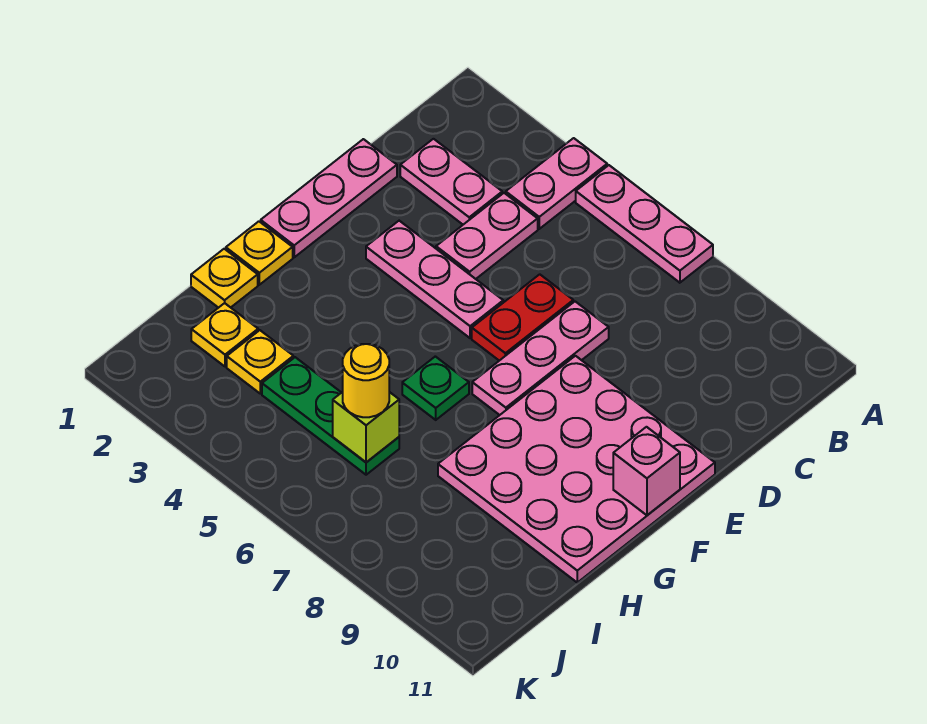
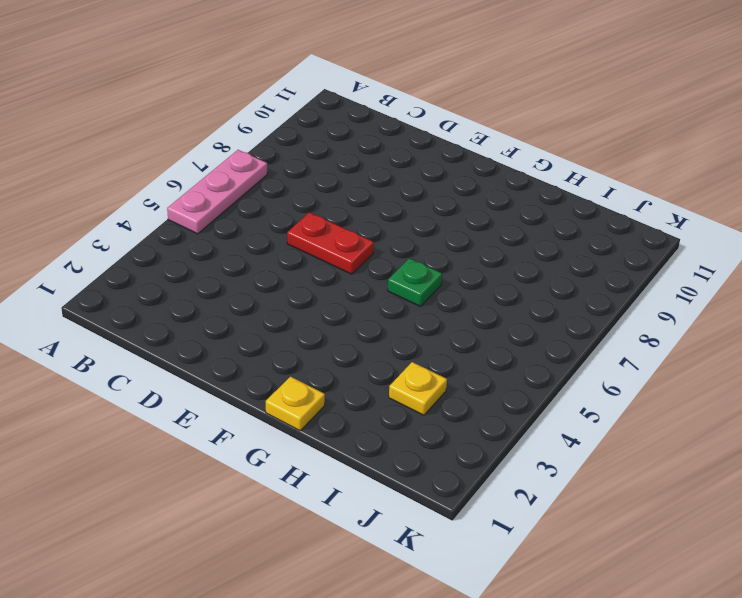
none -> pink 1x2 plate [506,138,607,229]
none -> pink 1x2 plate [400,139,502,225]
none -> pink 1x2 plate [436,193,538,279]

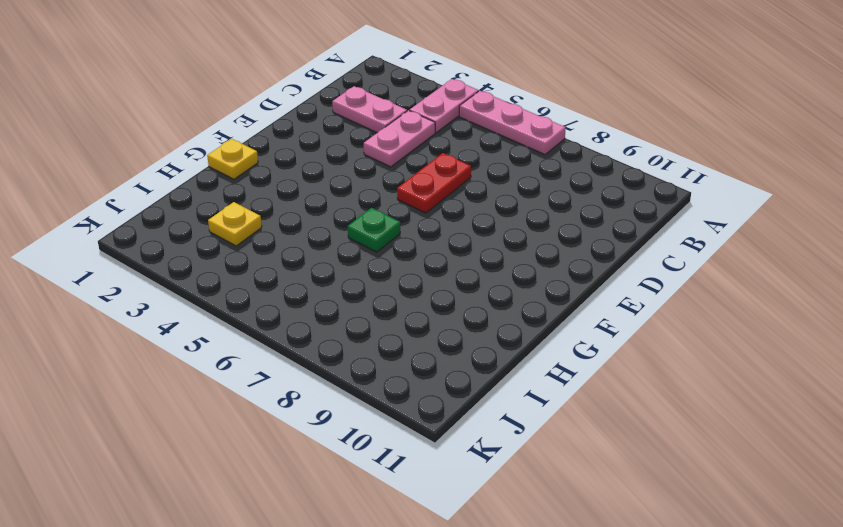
none -> pink 1x3 plate [261,139,397,257]
none -> pink 1x3 plate [472,302,609,415]
none -> pink 1x3 plate [366,221,503,338]

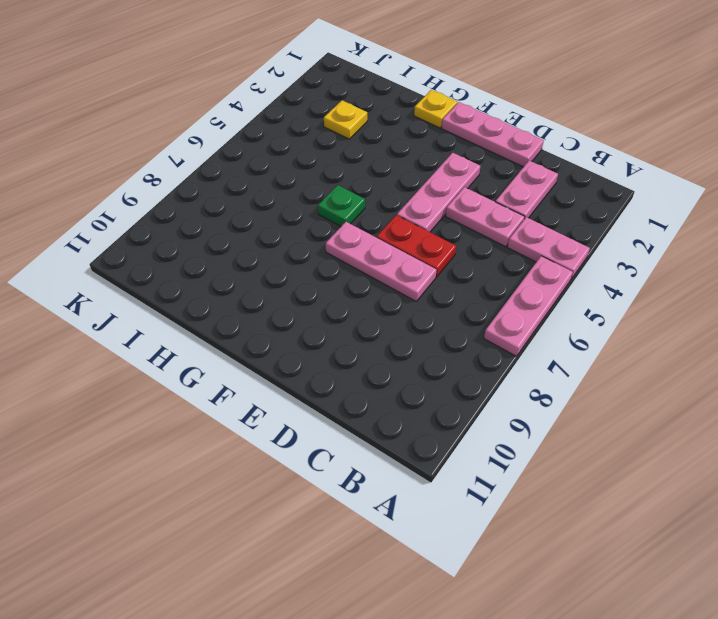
none -> pink 4x4 plate [438,356,715,582]
none -> yellow 1x1 plate [191,249,258,308]
none -> yellow 1x1 plate [191,303,258,367]

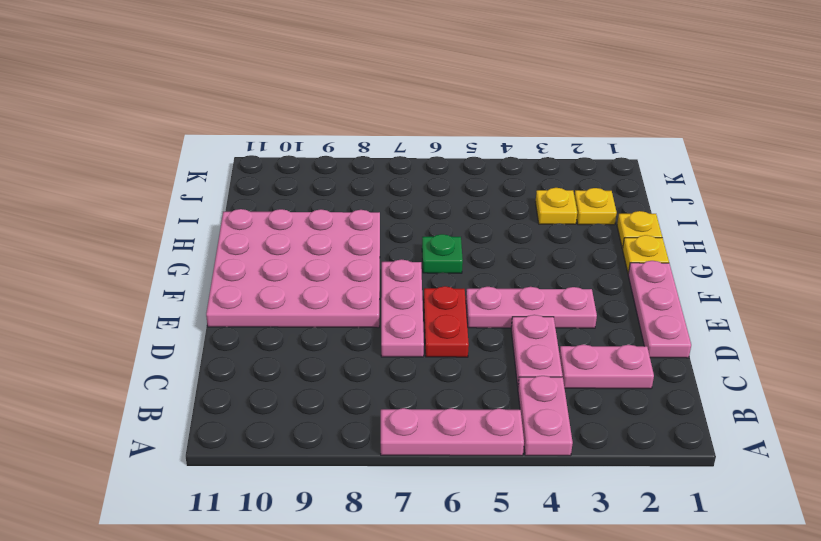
none -> green 1x3 plate [262,357,399,475]
none -> pink 1x1 brick [613,427,680,515]
none -> lime 1x1 brick [333,392,399,462]

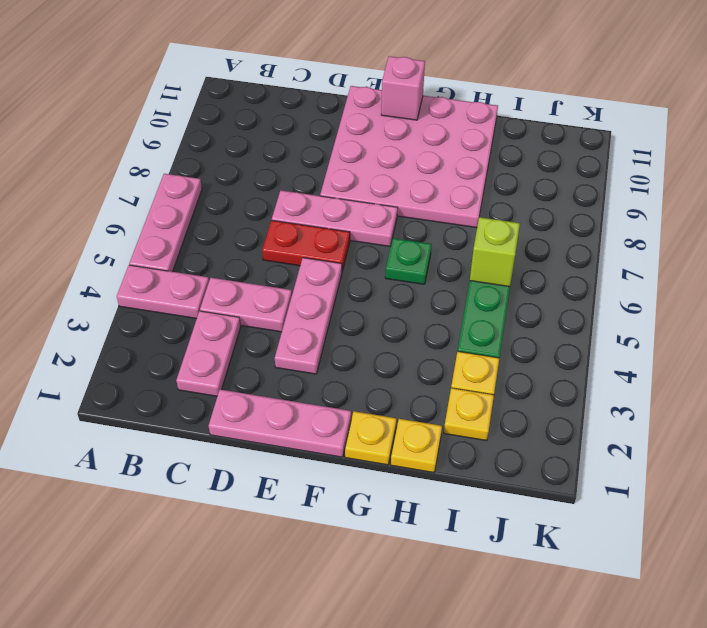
none -> yellow 1x1 round brick [343,344,389,417]

